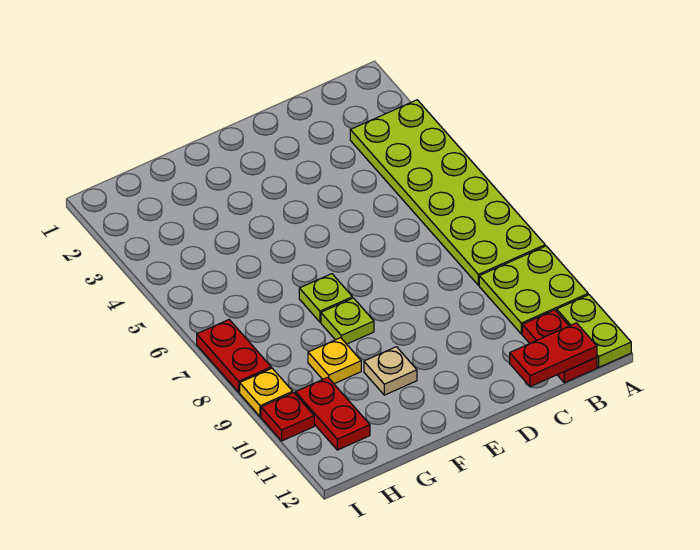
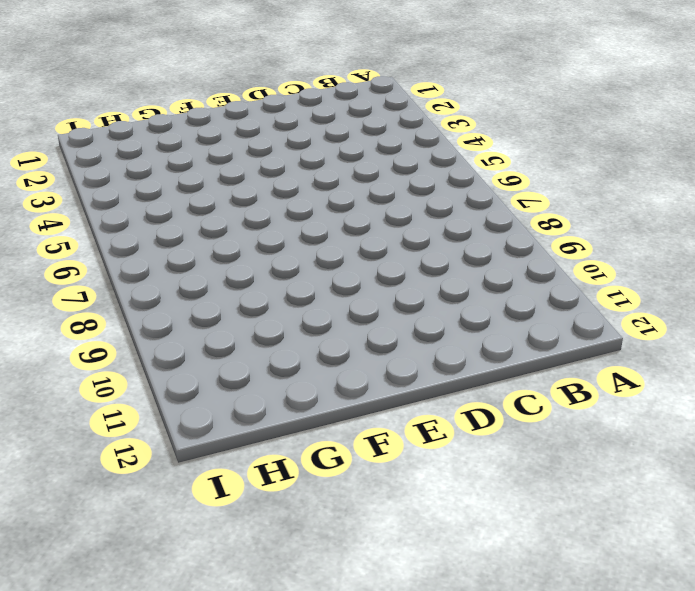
none -> lime 2x6 plate [350,100,545,285]
none -> lime 2x2 plate [479,246,588,334]
none -> lime 1x2 plate [557,295,631,367]

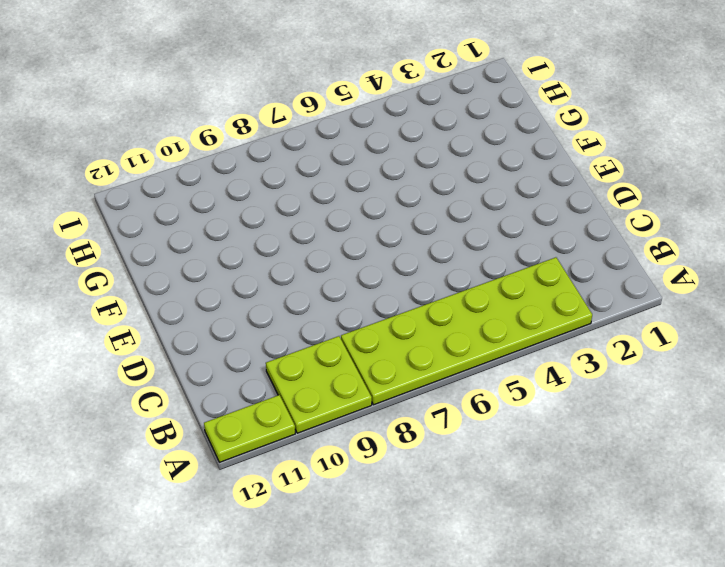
none -> red 1x2 plate [522,310,597,383]
none -> lime 1x1 plate [299,274,352,322]
none -> lime 1x1 plate [321,298,374,344]

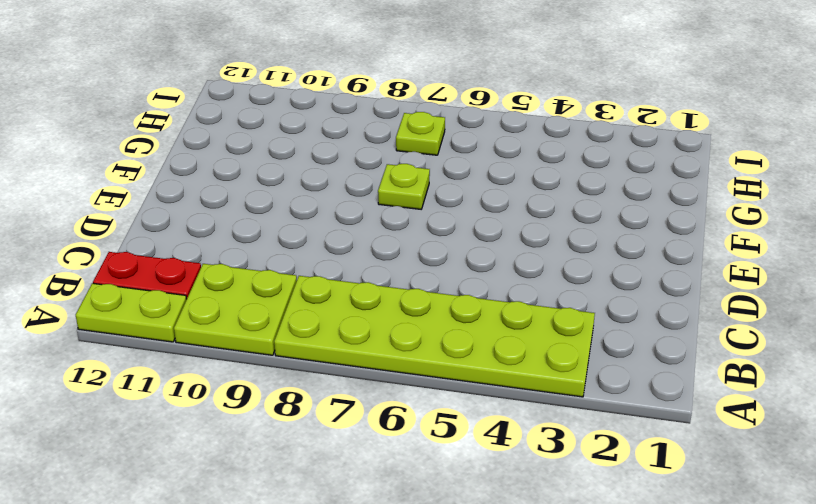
lime 1x1 plate [396,112,445,155] -> lime 1x1 plate moved to [321,298,374,344]
none -> tan 1x1 plate [364,347,417,395]
none -> yellow 1x1 plate [308,338,361,384]
none -> red 1x2 plate [295,377,370,450]

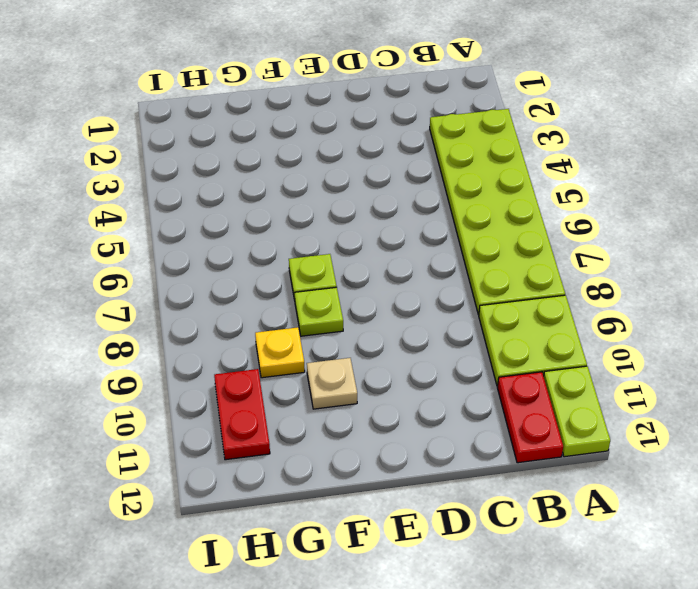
none -> red 1x2 plate [197,320,271,392]
none -> yellow 1x1 plate [240,368,293,417]
none -> red 1x1 plate [261,393,314,441]

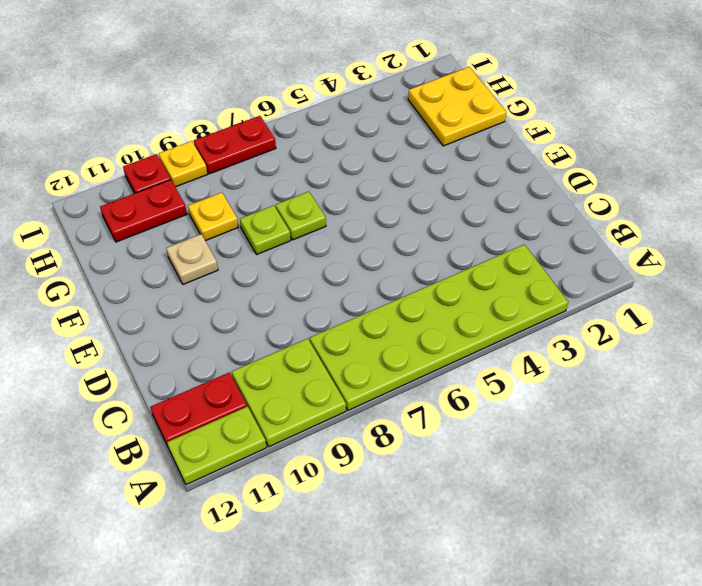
yellow 2x2 plate [408,67,506,146] -> none
none -> red 1x2 plate [510,323,597,387]

